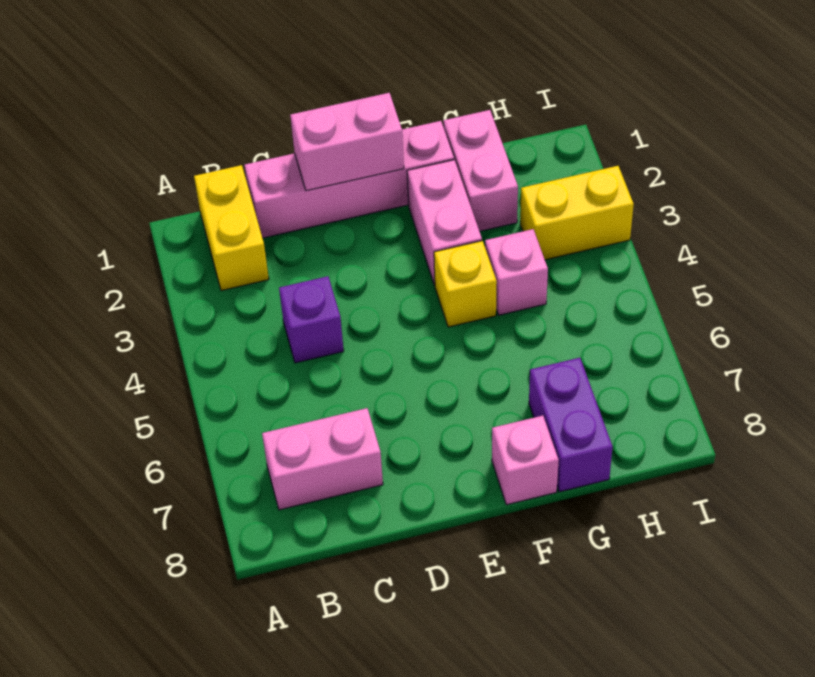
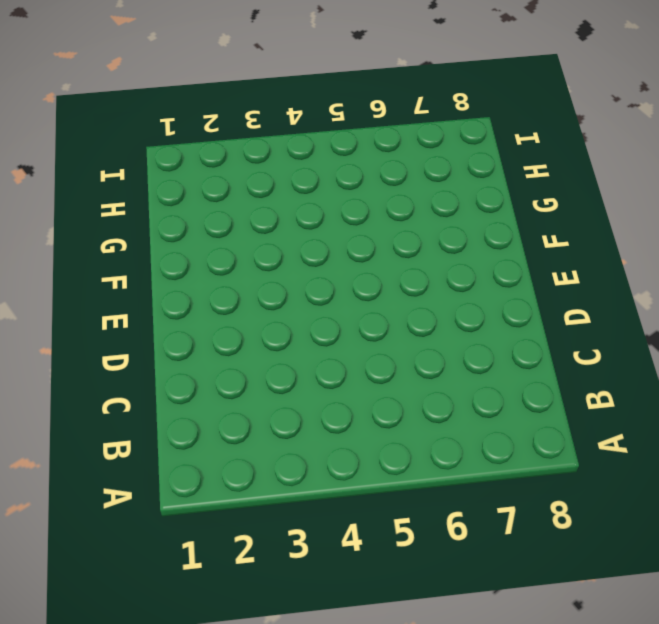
none -> yellow 1x2 brick [194,165,269,291]
none -> pink 1x2 brick [262,408,383,510]
none -> pink 1x4 brick [245,121,454,238]

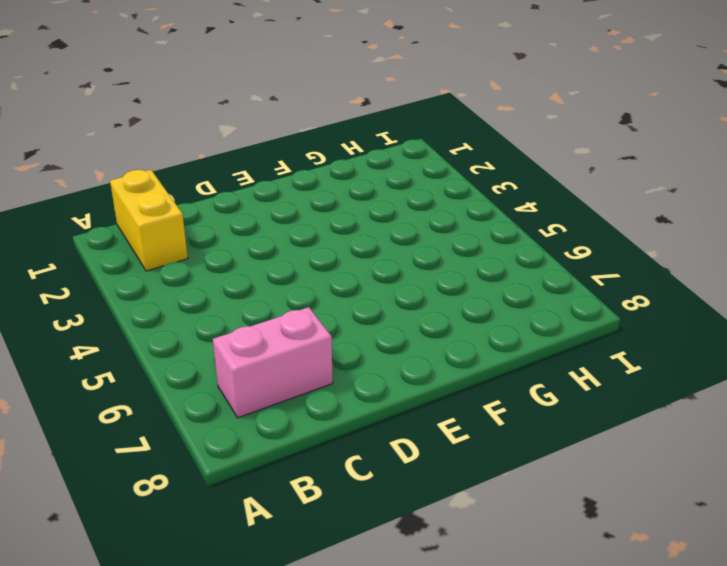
none -> pink 1x4 brick [245,121,454,238]
none -> purple 1x1 brick [279,276,344,363]
none -> pink 1x2 brick [407,160,482,285]

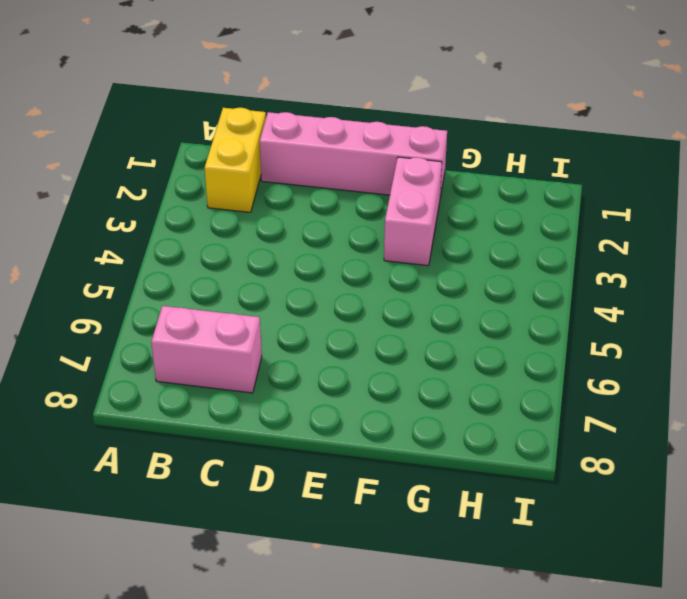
none -> purple 1x1 brick [279,276,344,363]
none -> yellow 1x1 brick [434,241,497,327]
none -> pink 1x1 brick [492,416,559,505]

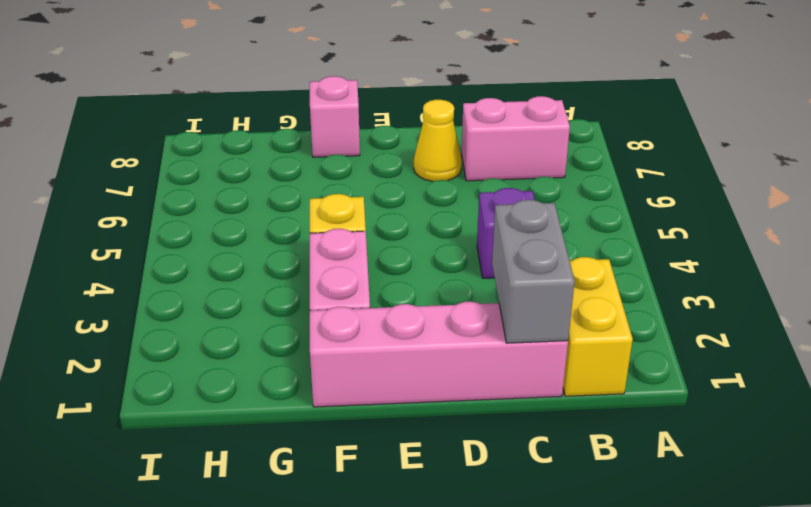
grey 1x2 brick [492,200,575,343] -> none
yellow 1x1 cone [414,100,462,181] -> none
none -> pink 1x2 brick [443,110,518,231]
none -> pink 1x1 brick [485,229,548,315]
none -> purple 1x2 brick [529,358,613,492]

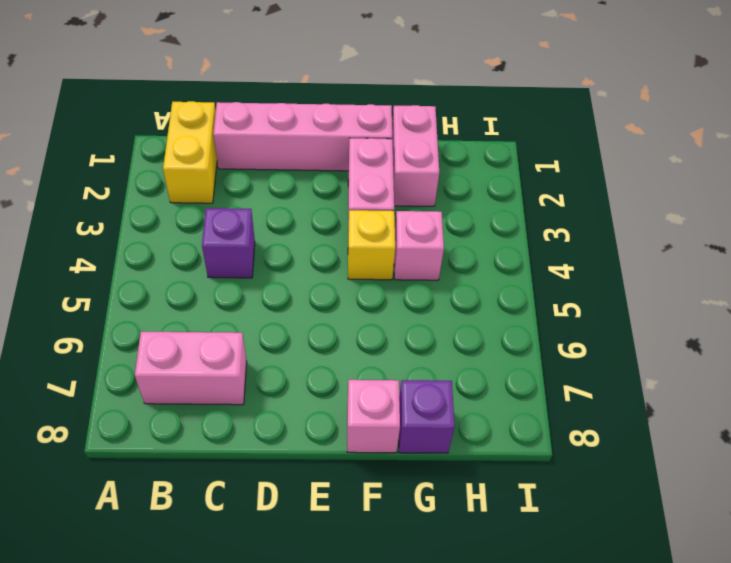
purple 1x1 brick [399,380,455,453] -> purple 1x2 brick [529,358,613,492]
none -> yellow 1x2 brick [520,166,634,260]
none -> pink 1x2 brick [290,93,404,191]

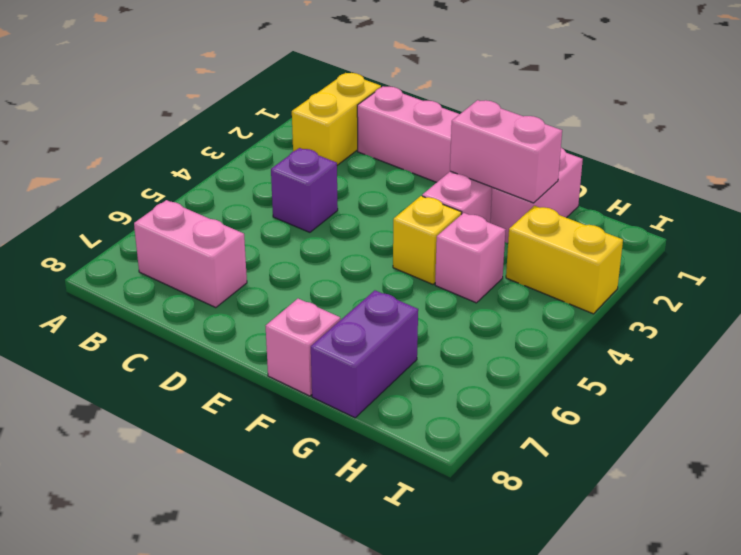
pink 1x2 brick [450,100,562,203] -> pink 1x2 brick moved to [290,93,404,191]

